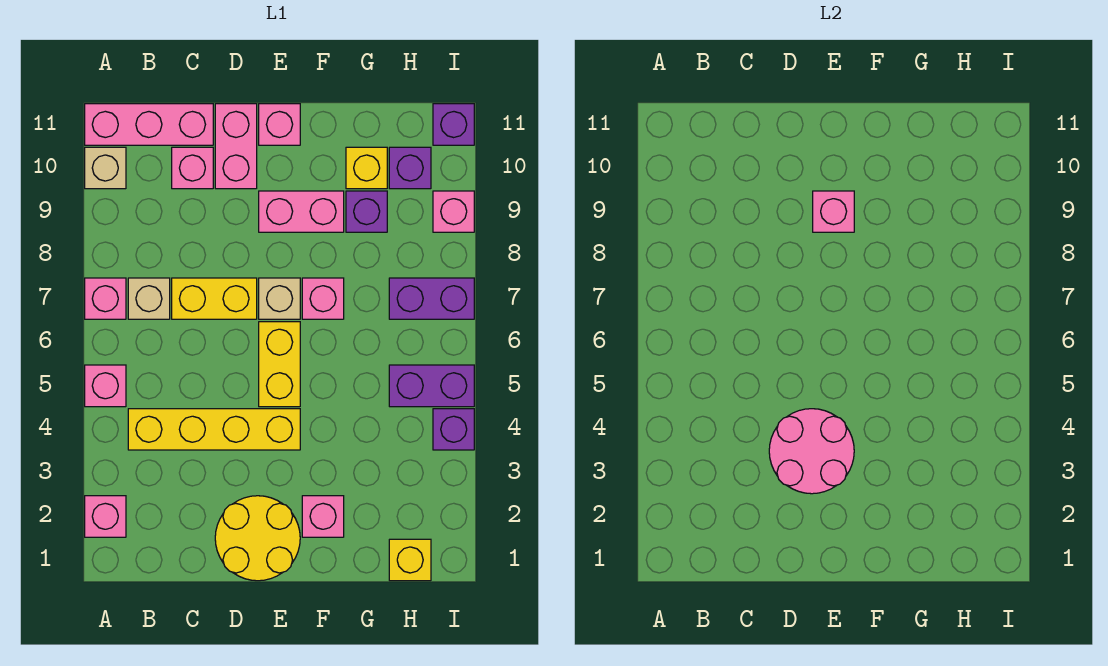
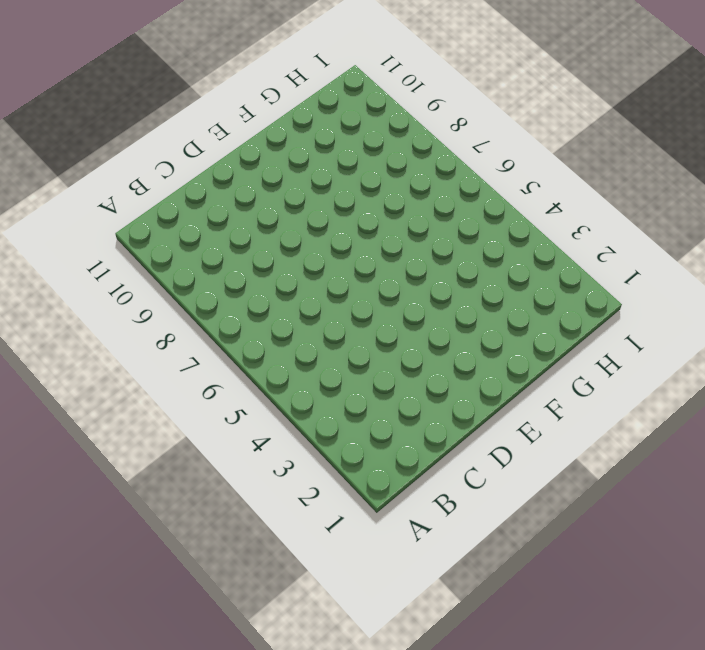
none -> pink 1x1 brick [85,496,126,537]
none -> pink 1x1 brick [85,365,126,407]
none -> pink 1x1 brick [85,278,126,319]

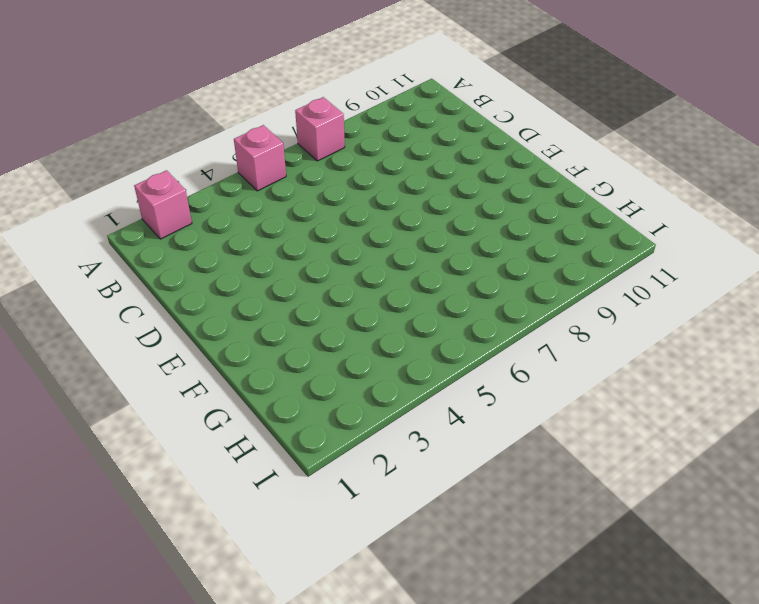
none -> tan 1x1 brick [85,147,126,189]
none -> pink 1x3 brick [85,104,213,145]
none -> yellow 1x4 brick [128,409,300,450]

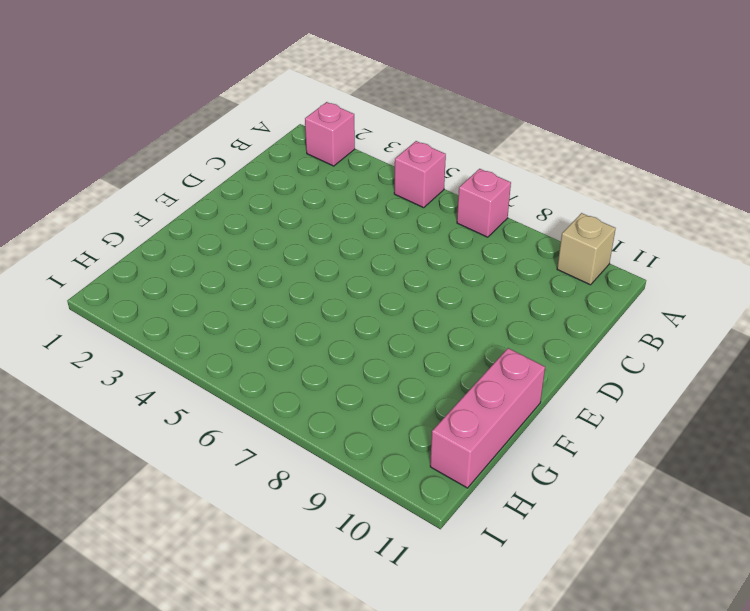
pink 1x3 brick [430,348,545,488] -> pink 1x3 brick moved to [85,104,213,145]
none -> yellow 1x4 brick [128,409,300,450]
none -> tan 1x1 brick [128,278,170,319]
none -> yellow 1x2 brick [172,278,257,319]

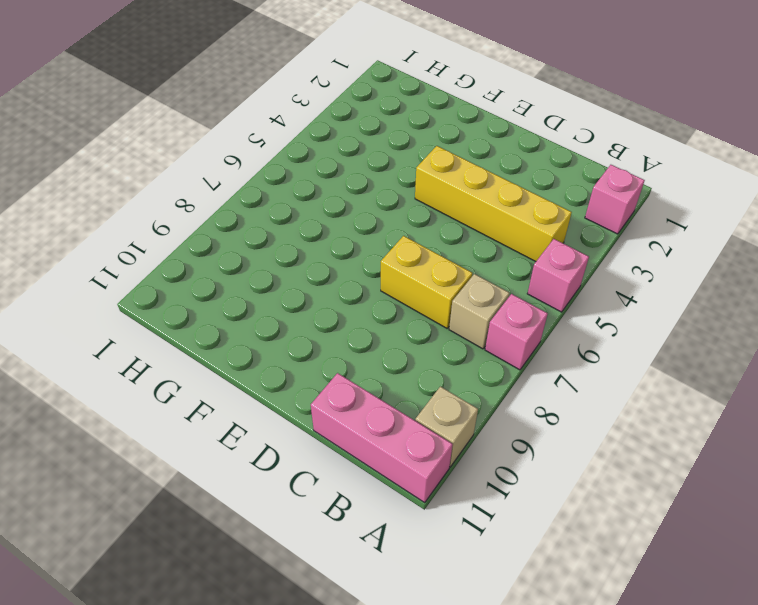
none -> pink 1x1 brick [172,147,213,189]
none -> yellow 2x2 round brick [215,496,300,581]
none -> pink 1x2 brick [215,104,257,189]

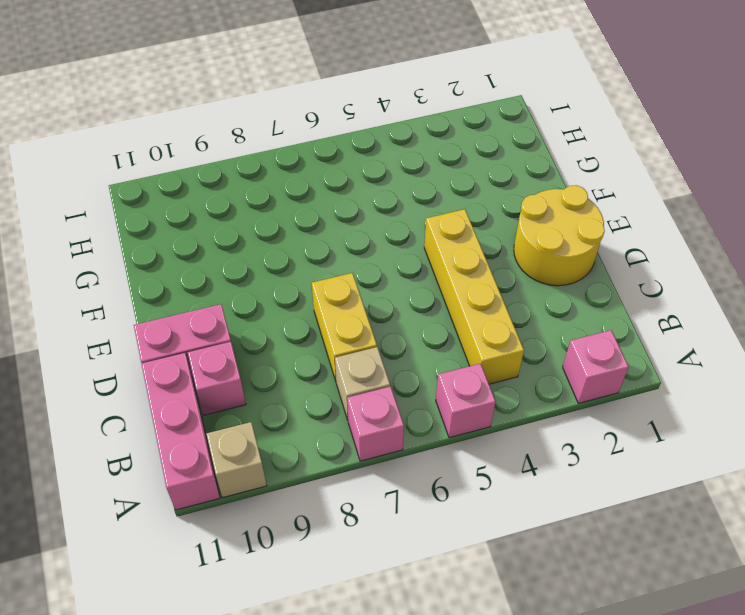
none -> yellow 1x2 brick [259,322,300,407]
none -> tan 1x1 brick [259,278,300,319]
none -> pink 1x2 brick [259,191,344,232]

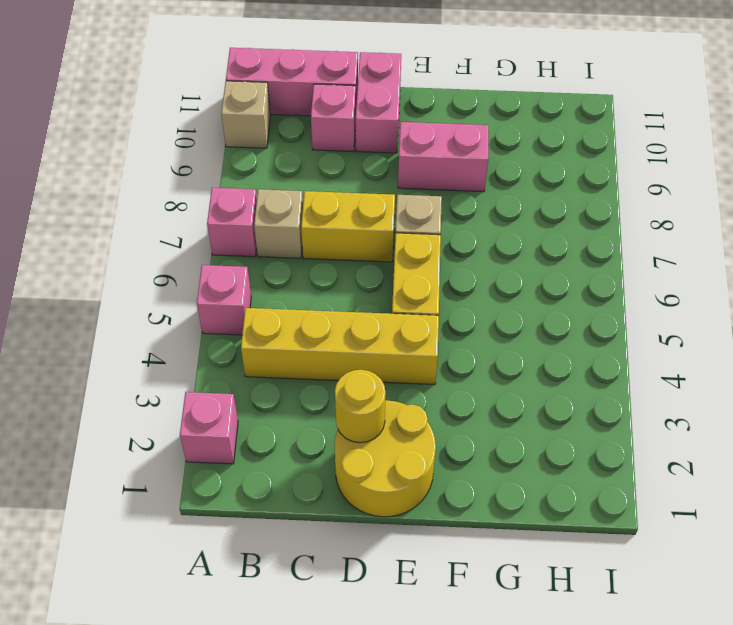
yellow 1x1 round brick [335,370,386,443] -> none
none -> pink 1x1 brick [259,104,300,145]
none -> pink 1x1 brick [302,496,344,537]
none -> pink 1x1 brick [302,278,344,319]

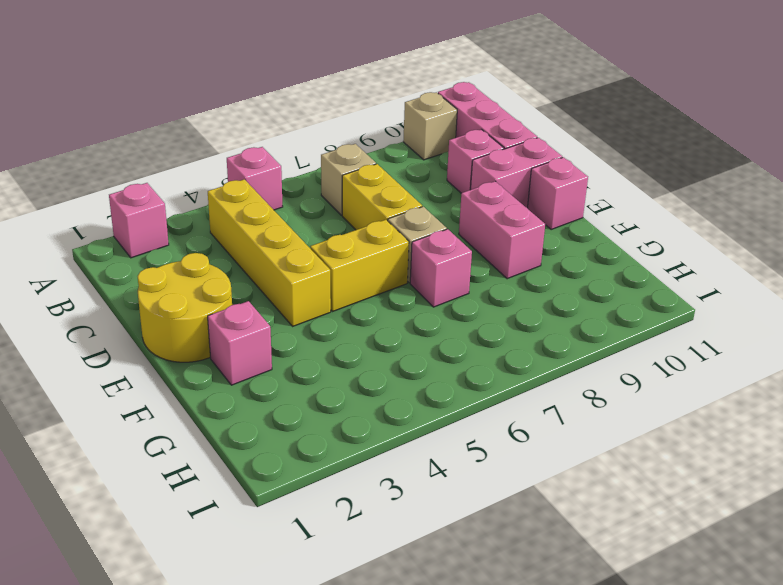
none -> pink 1x1 brick [85,278,126,319]
none -> purple 1x1 brick [346,191,387,232]
none -> yellow 1x1 brick [346,147,387,189]

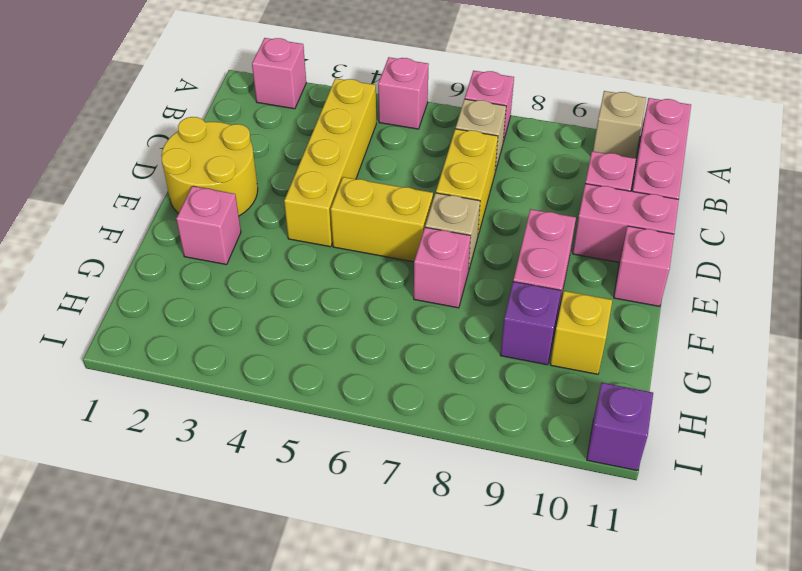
none -> yellow 1x1 brick [389,539,431,581]
none -> purple 1x2 brick [389,365,474,407]
none -> purple 1x2 brick [389,278,474,319]

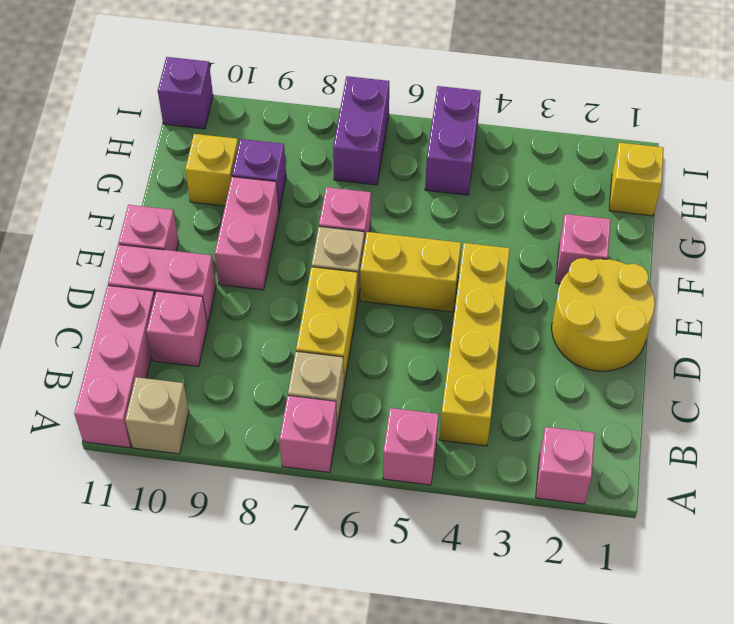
none -> purple 1x1 brick [389,147,431,189]
none -> purple 1x1 brick [433,409,474,450]
none -> pink 1x1 brick [433,191,474,232]

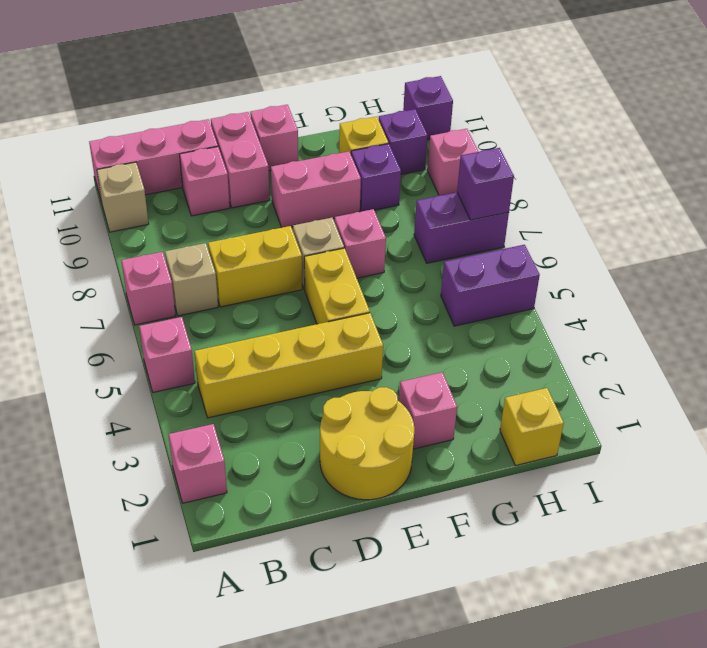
purple 1x1 brick [457,148,514,220] -> purple 1x1 brick moved to [433,409,474,450]
none -> pink 2x2 round brick [769,409,854,494]
none -> pink 1x1 brick [813,191,854,232]

